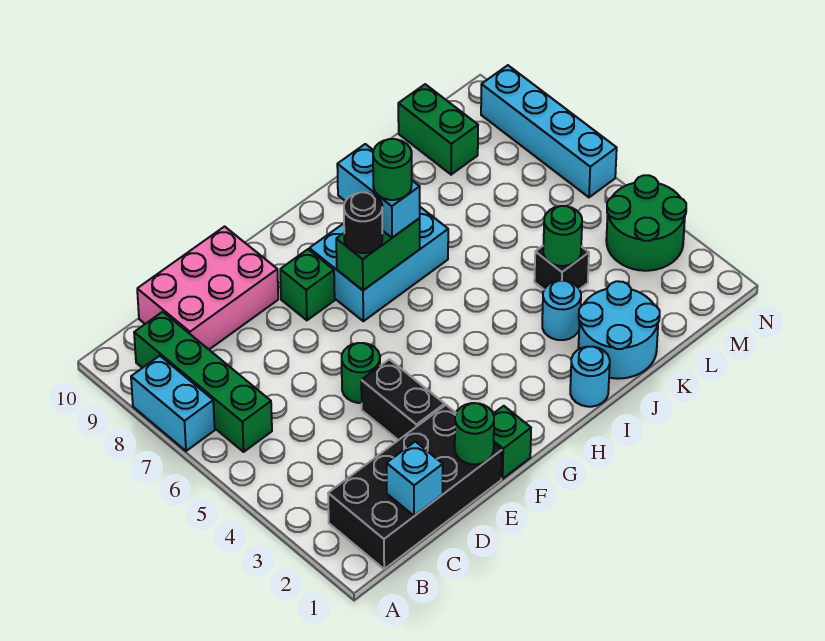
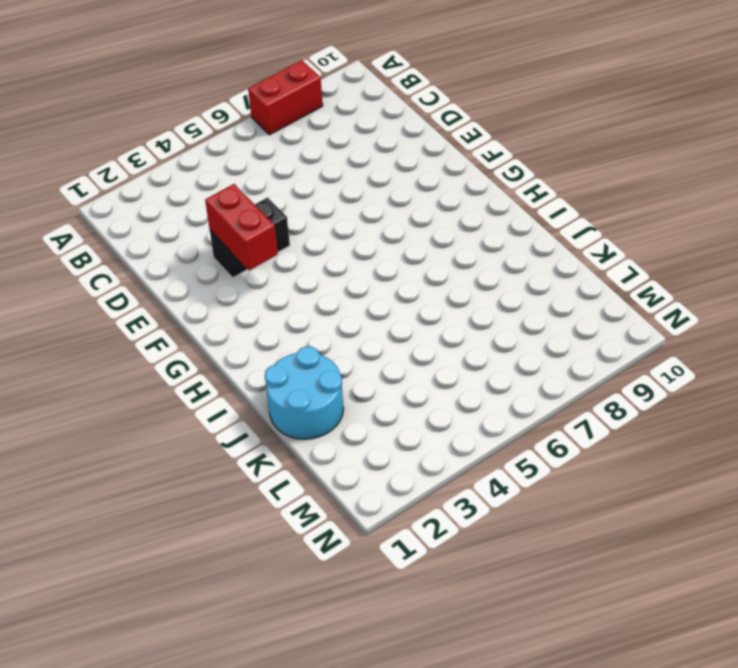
red 1x2 brick [248,60,323,135] -> cyan 1x2 brick [131,356,215,451]
red 1x2 brick [205,184,278,270] -> none
none -> black 2x4 brick [328,405,502,569]
none -> green 1x4 brick [134,312,272,452]
none -> pink 2x3 brick [137,227,278,349]

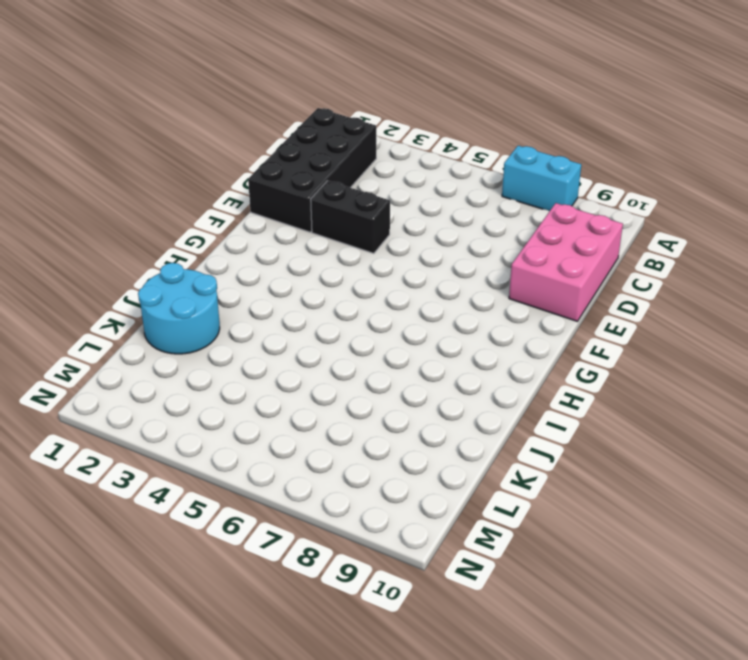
none -> green 1x4 brick [134,312,272,452]
none -> green 1x1 round brick [342,343,380,403]
none -> green 1x1 brick [493,406,531,479]

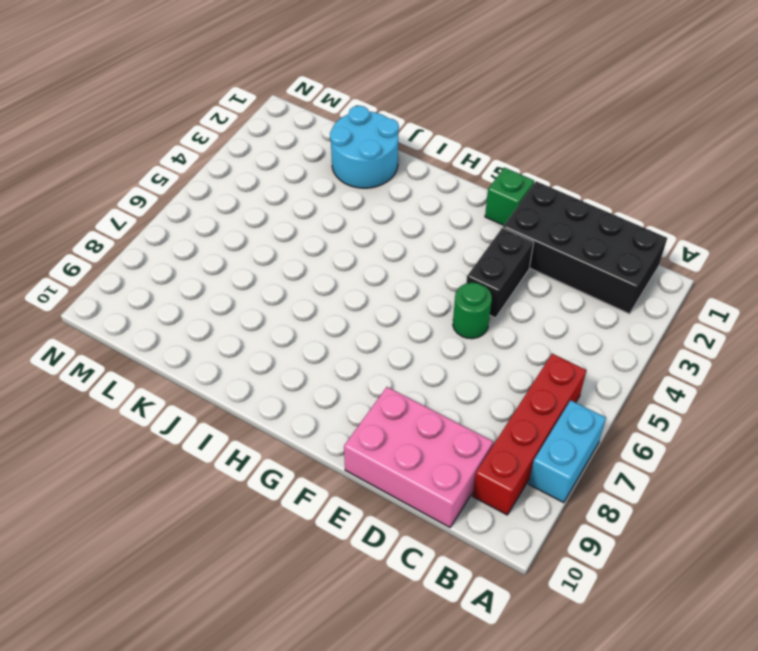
red 1x4 brick [473,354,586,515] -> green 1x4 brick [134,312,272,452]
none -> green 1x1 brick [280,249,335,320]
none -> cyan 2x3 brick [309,207,448,321]
none -> cyan 1x1 round brick [570,347,610,407]

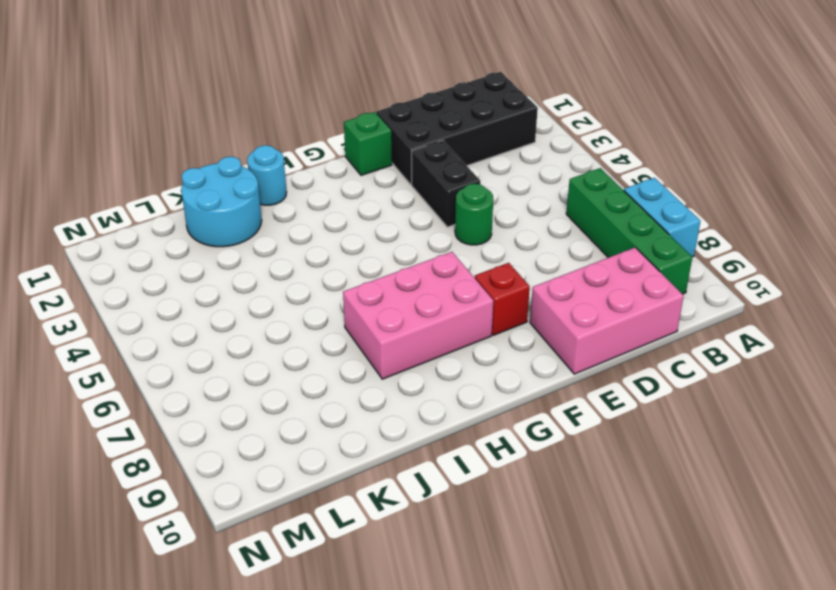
red 1x1 brick [475,263,530,335] -> green 1x1 brick [280,249,335,320]
pink 2x3 brick [343,252,493,379] -> cyan 2x3 brick [309,207,448,321]
none -> cyan 1x1 round brick [542,281,581,340]
none -> black 1x1 brick [534,246,589,289]
none -> green 1x2 brick [398,84,478,175]

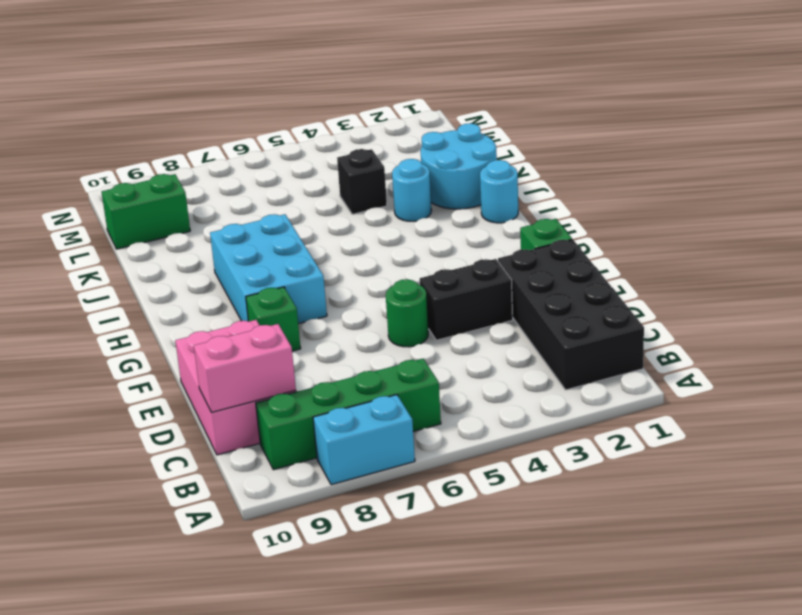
pink 1x2 brick [194,324,296,412] -> none
none -> green 2x2 round brick [606,175,686,271]
none -> cyan 1x4 brick [481,65,617,197]
none -> cyan 1x1 brick [387,442,443,516]

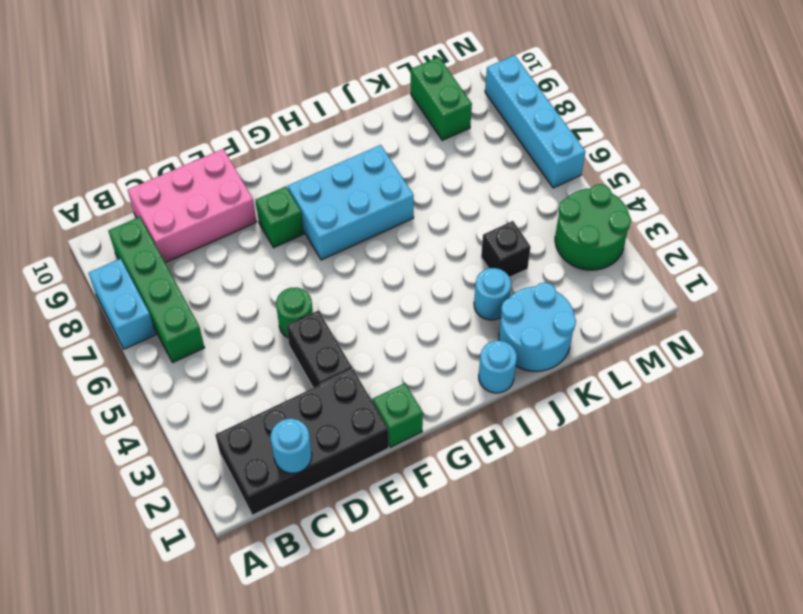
cyan 1x1 round brick [271,419,312,473] -> cyan 1x1 brick [387,442,443,516]
none -> green 1x1 round brick [455,403,494,464]
none -> green 1x2 brick [336,218,420,290]
none -> green 1x1 round brick [543,206,582,266]

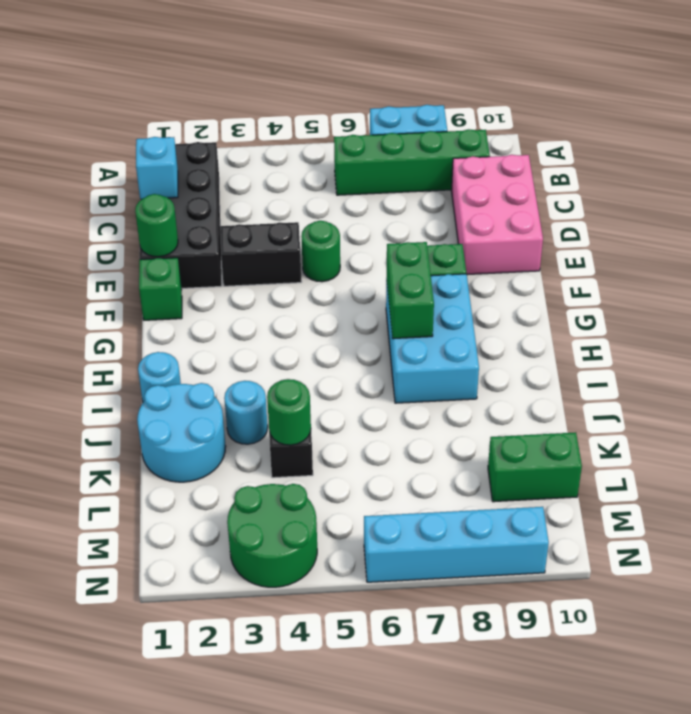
none -> black 1x1 round brick [344,192,382,253]
none -> cyan 1x2 brick [337,144,420,238]
none -> green 1x1 round brick [373,139,412,200]

